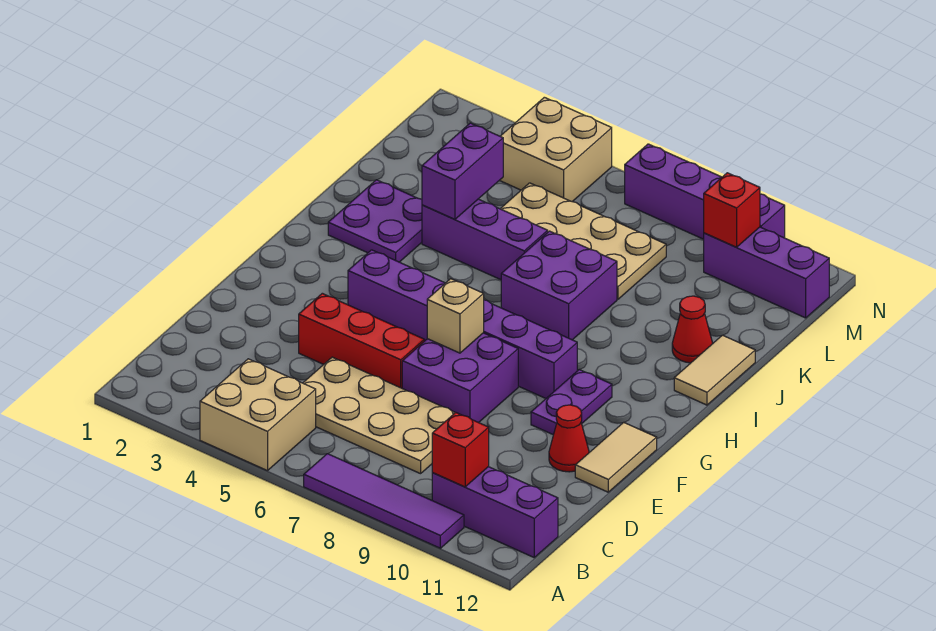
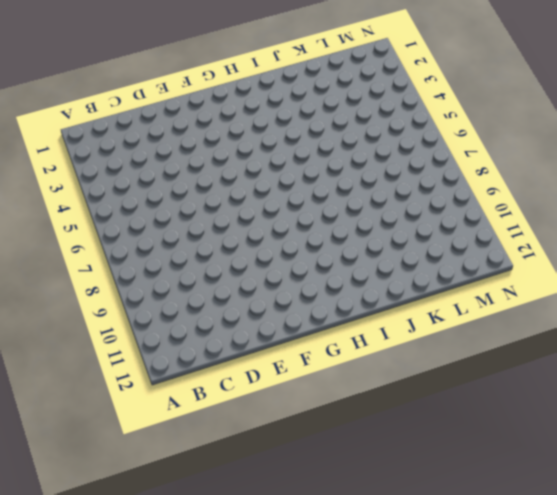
none -> tan 2x2 brick [200,359,316,471]
none -> purple 1x4 tile [304,454,464,548]
none -> purple 1x3 brick [432,467,558,557]

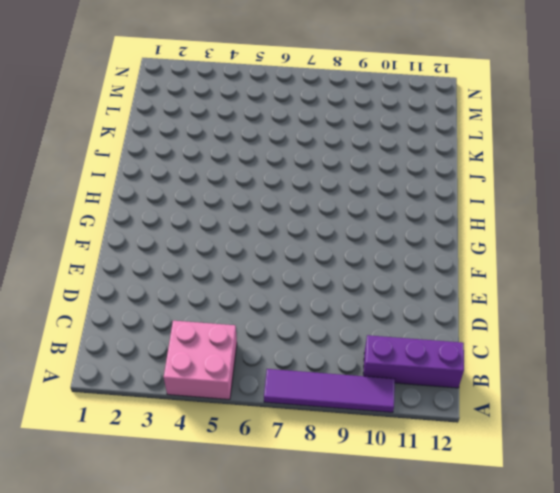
pink 2x2 brick [164,321,237,400] -> tan 2x2 brick [200,359,316,471]
none -> tan 2x4 plate [303,357,455,474]
none -> red 1x3 brick [299,293,424,388]
none -> purple 2x2 brick [402,333,518,423]

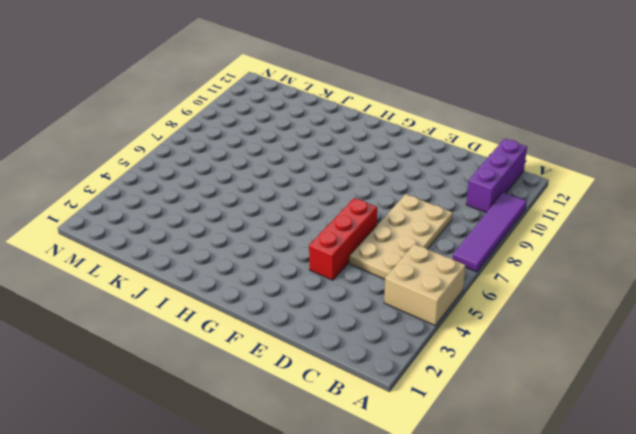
none -> purple 2x2 brick [402,333,518,423]
none -> red 1x1 cone [549,405,589,472]
none -> tan 1x2 tile [575,422,657,492]

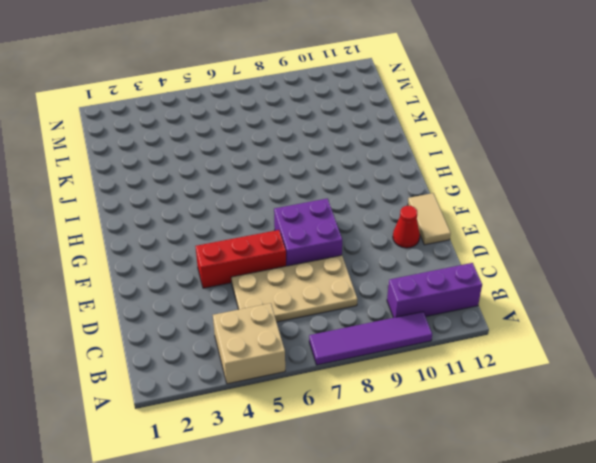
none -> purple 1x2 plate [531,370,612,435]
none -> purple 1x6 brick [348,250,577,398]
none -> purple 2x2 plate [328,180,422,262]

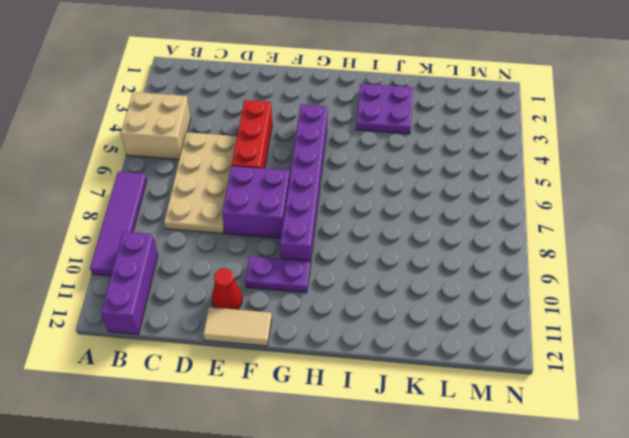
none -> purple 2x2 brick [501,231,617,340]
none -> tan 1x2 tile [674,335,755,405]
none -> purple 1x3 brick [422,199,548,280]

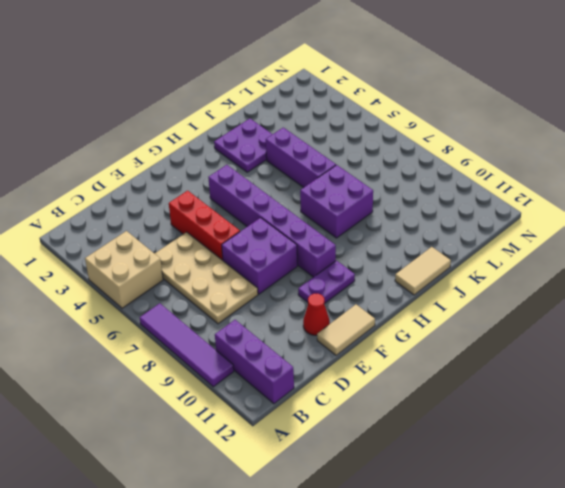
none -> red 1x1 cone [672,296,713,363]
none -> tan 2x4 plate [500,183,666,299]
none -> tan 2x2 brick [499,97,612,202]

